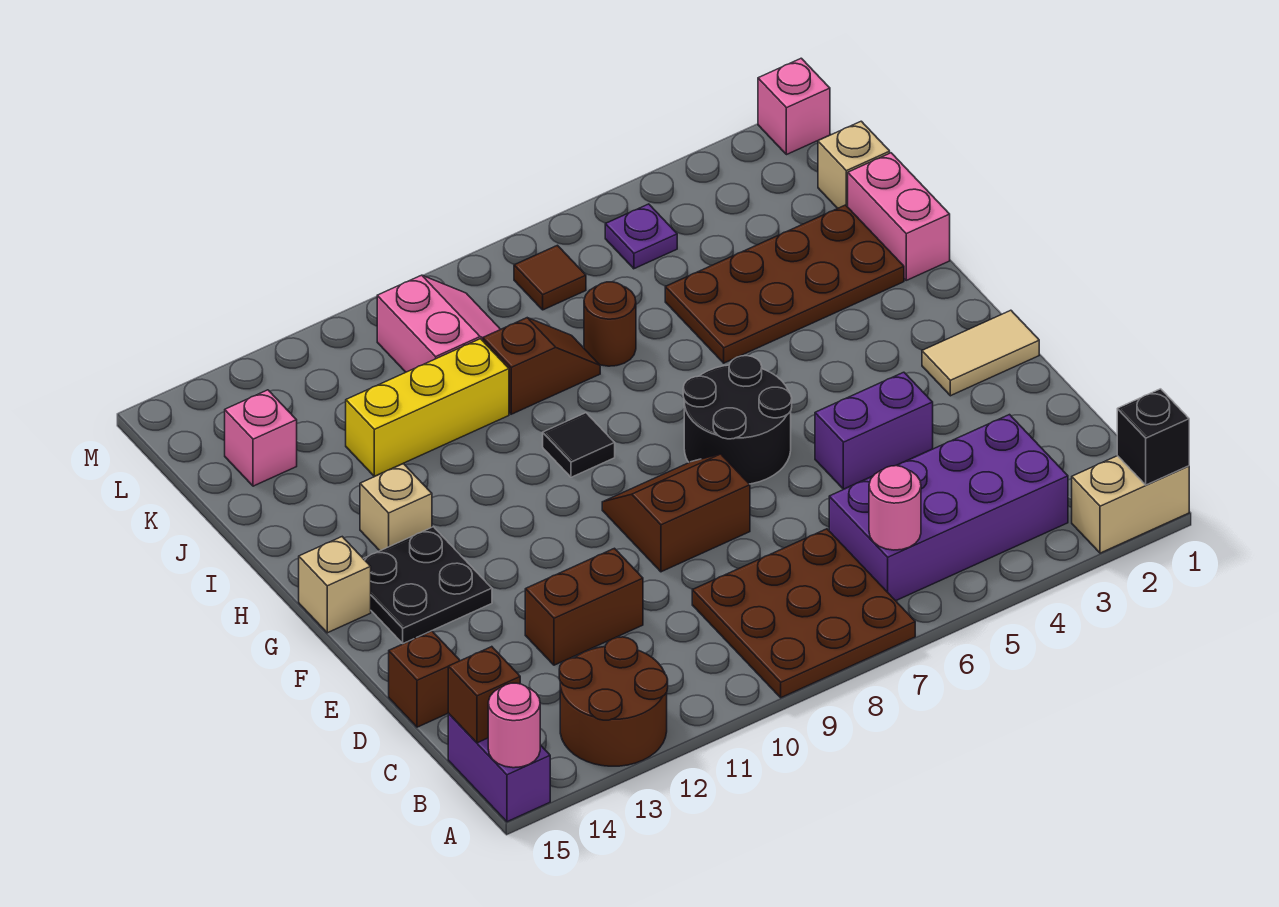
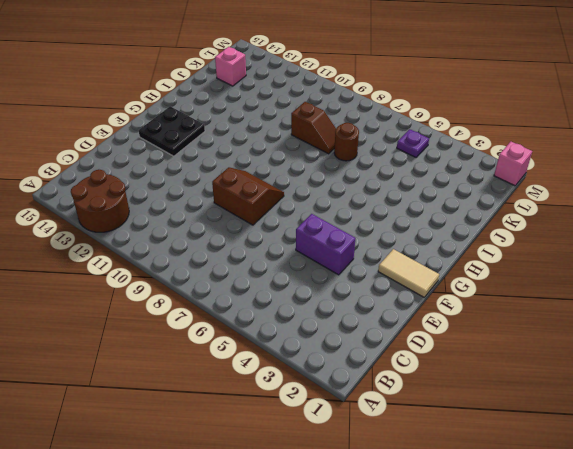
none -> tan 1x2 brick [1072,456,1189,553]
none -> brown 3x3 plate [692,529,915,698]
none -> purple 1x2 brick [448,714,550,822]
none -> purple 2x4 brick [829,415,1068,601]

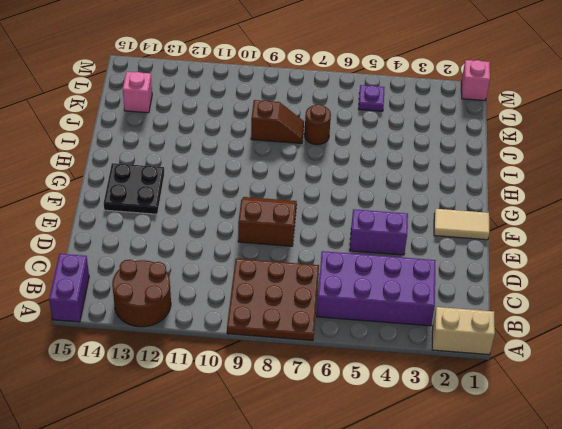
none -> brown 1x2 brick [525,548,643,665]
none -> brown 1x1 brick [389,631,460,727]
none -> black 2x2 round brick [683,356,792,484]
none -> tan 1x1 brick [299,537,371,633]

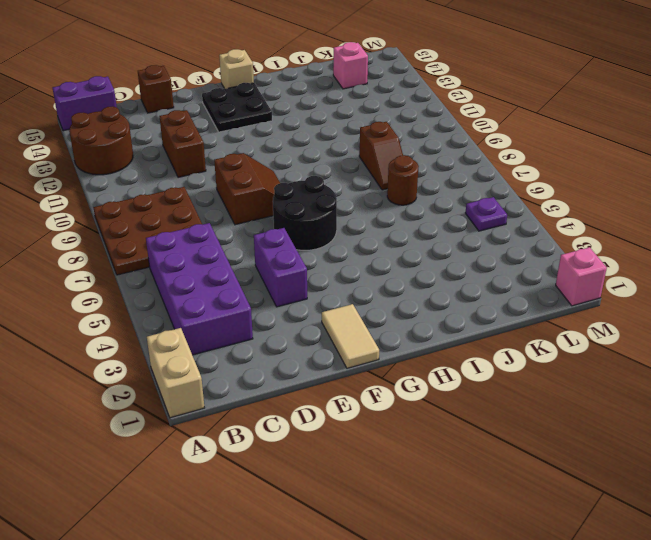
none -> black 1x1 tile [543,413,615,477]
none -> tan 1x1 brick [360,464,432,551]
none -> pink 1x2 brick [848,153,950,280]
none -> brown 2x4 plate [665,205,904,363]

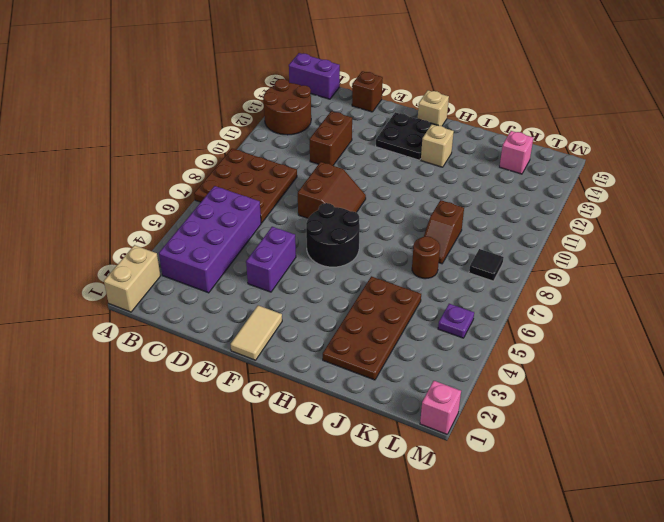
black 1x1 tile [469,249,504,281] -> black 1x1 tile moved to [543,413,615,477]
none -> pink 1x2 brick [848,153,950,280]
none -> yellow 1x3 brick [346,339,509,476]
none -> tan 1x1 brick [818,121,890,208]
none -> pink 2x2 slope [377,275,500,372]

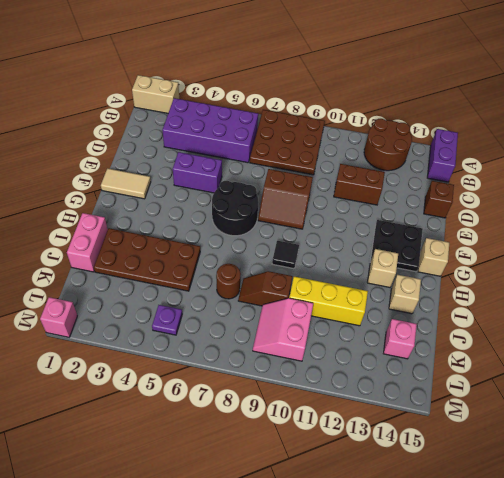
tan 1x1 brick [389,275,421,314] -> tan 1x1 brick moved to [818,121,890,208]
none -> brown 1x1 tile [514,245,586,310]
none -> black 1x1 brick [1117,389,1189,485]
none -> pink 1x1 round brick [488,683,540,768]
none -> pink 1x1 round brick [869,465,921,550]

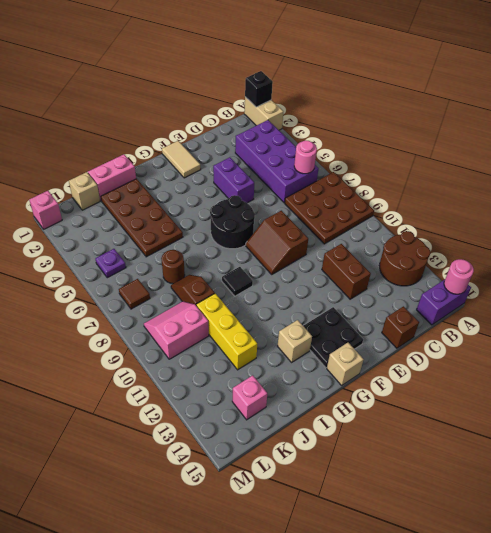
none -> brown 1x1 brick [448,647,520,743]

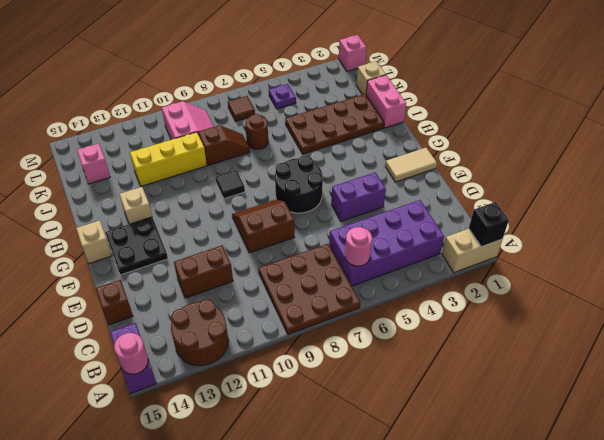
none -> brown 1x1 brick [448,647,520,743]

